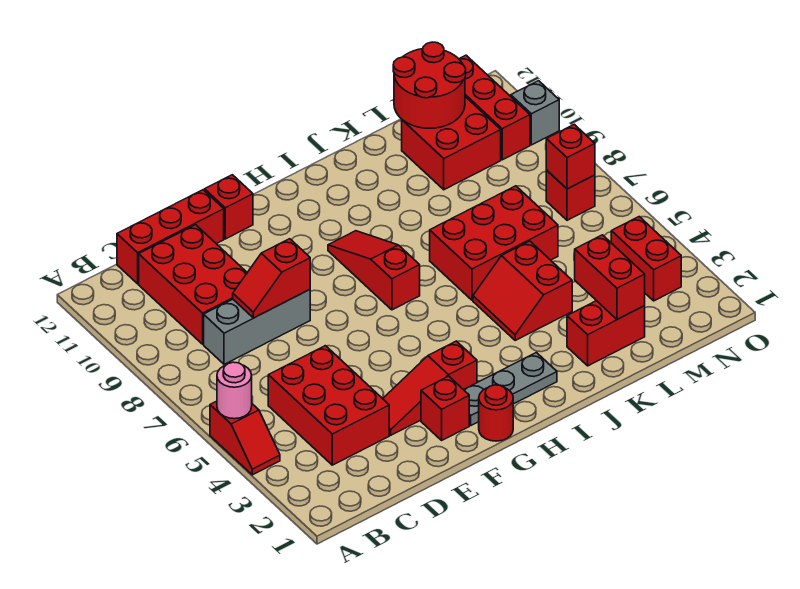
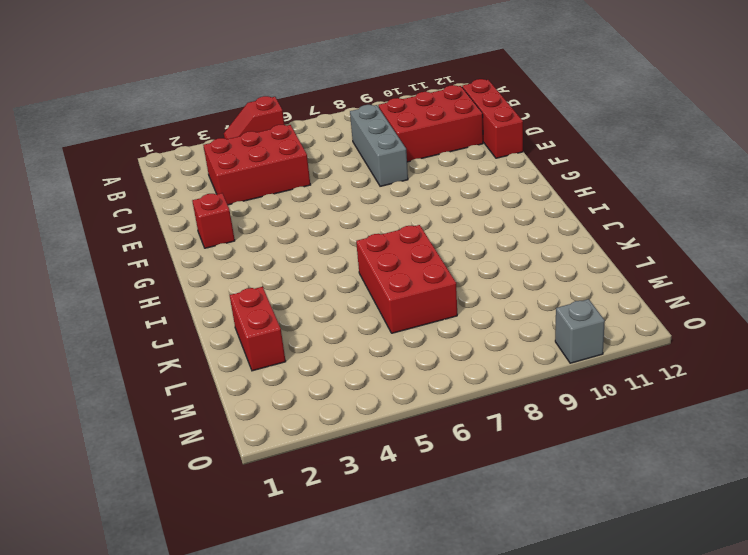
none -> red 1x3 slope [383,341,477,435]
none -> red 1x1 brick [205,175,253,239]
none -> red 1x1 round brick [479,385,513,441]

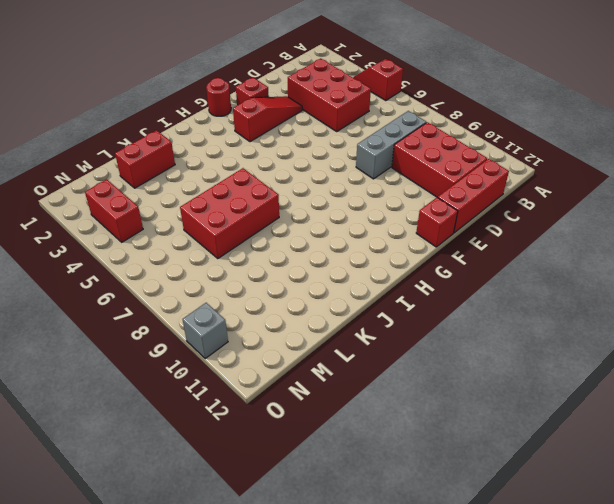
none -> grey 1x3 plate [464,353,557,425]
none -> red 1x3 slope [328,231,420,310]
none -> red 2x2 slope [473,241,572,340]

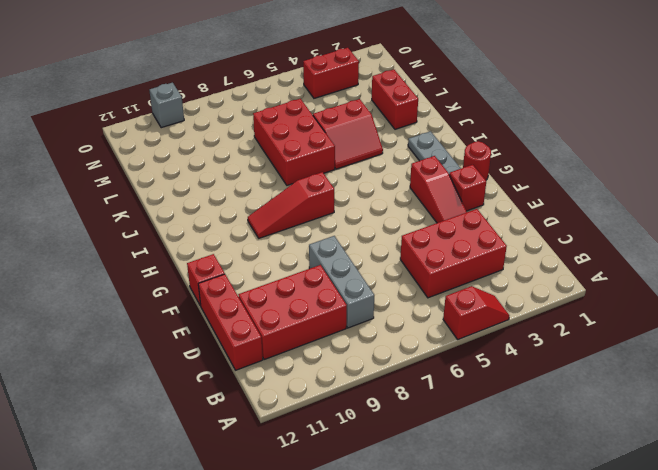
none -> red 2x2 brick [402,97,501,190]
none -> red 1x1 brick [546,170,595,220]
none -> red 1x3 brick [459,55,530,160]

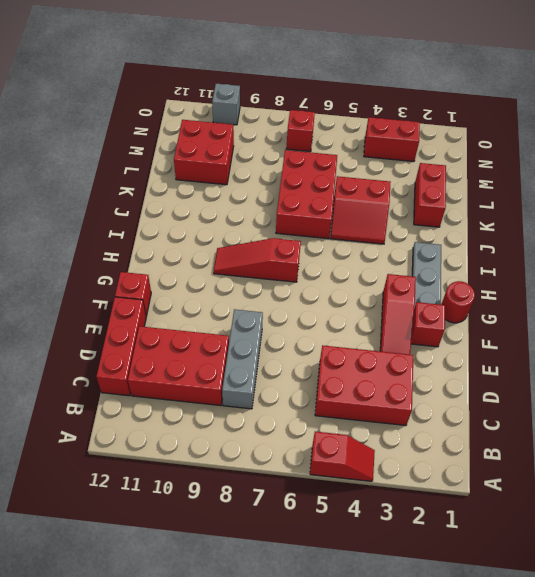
none -> red 1x3 brick [459,55,530,160]
none -> pink 1x1 round brick [217,362,252,419]
none -> red 1x2 slope [233,239,310,318]

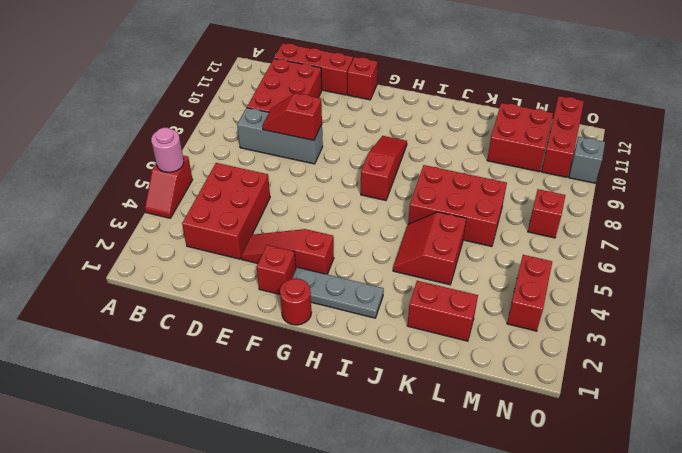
none -> red 1x2 brick [575,235,645,319]
none -> red 2x2 round brick [393,42,466,128]
none -> red 1x1 brick [546,124,595,189]

